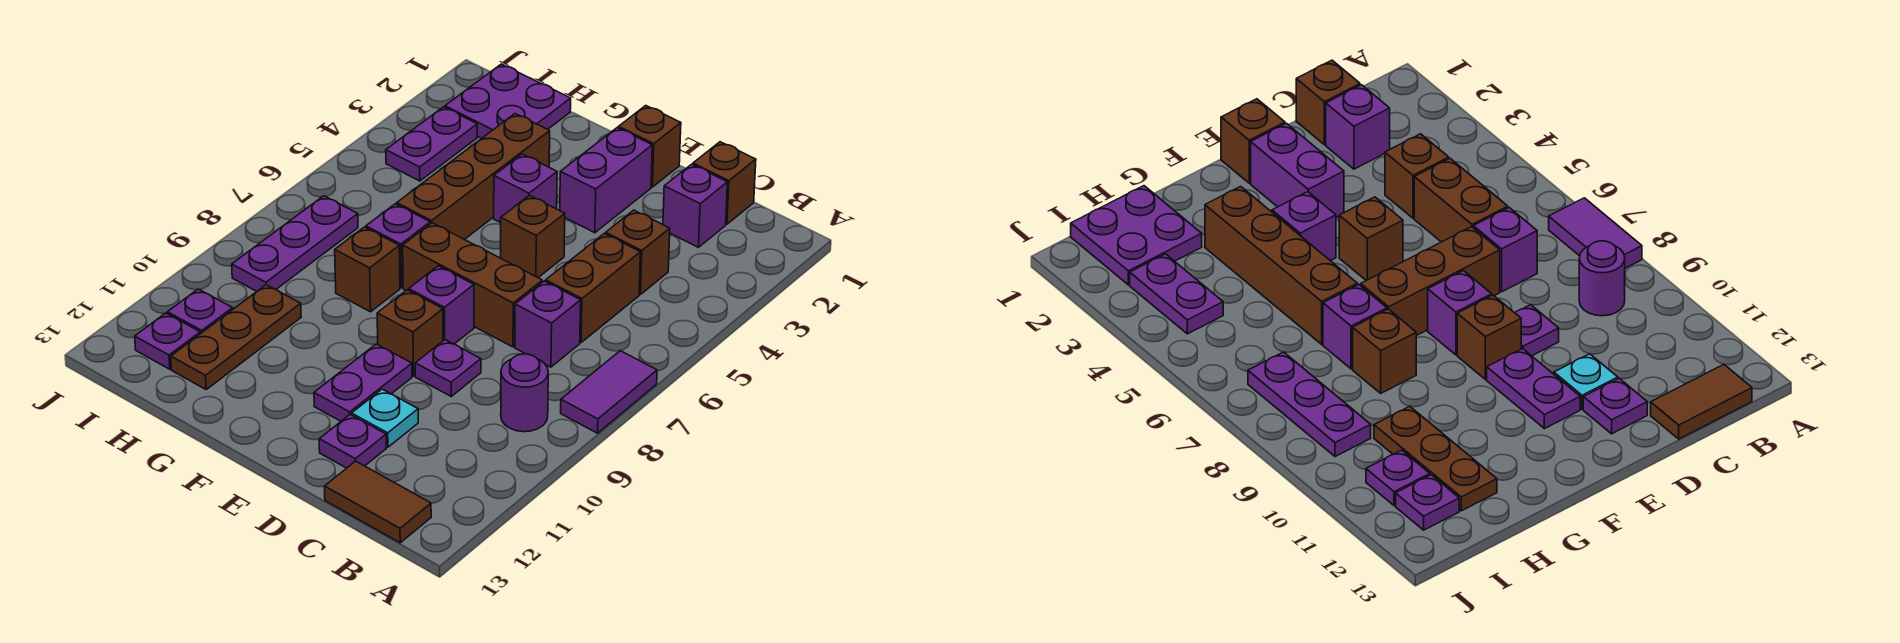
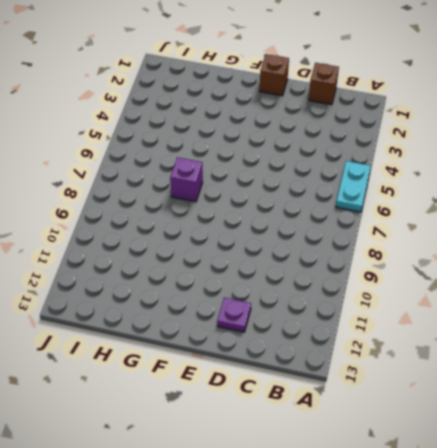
cyan 1x2 plate [336,161,371,212] -> none
none -> purple 1x2 tile [561,351,657,433]
none -> purple 1x1 round brick [501,354,548,432]
none -> brown 1x2 tile [324,461,431,543]

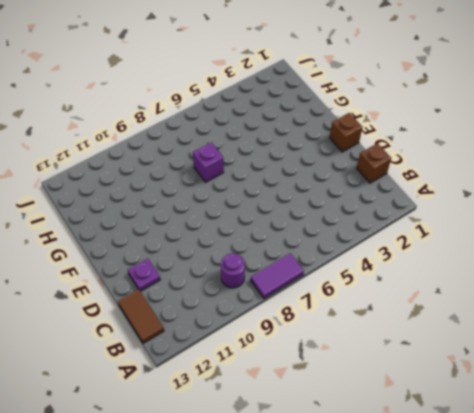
none -> purple 1x1 brick [663,164,728,247]
none -> brown 1x1 brick [606,210,670,294]
none -> brown 1x2 brick [546,233,640,342]

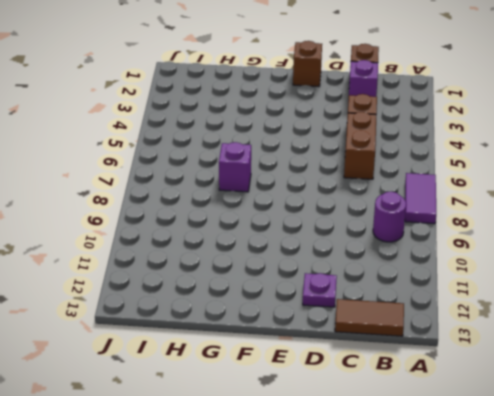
none -> purple 1x1 brick [515,281,581,367]
none -> brown 1x3 brick [403,223,542,347]
none -> purple 1x1 plate [415,340,481,396]

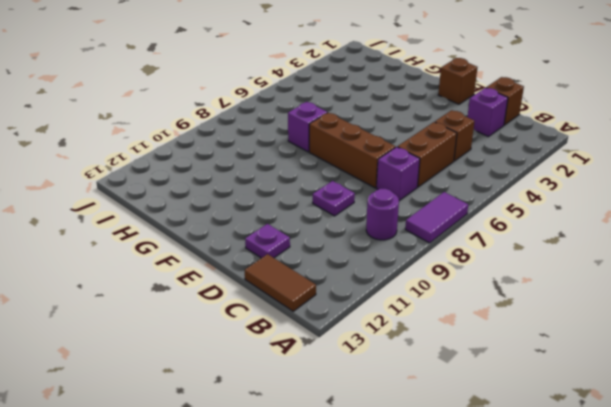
none -> cyan 1x1 plate [352,389,418,447]
none -> purple 1x2 brick [560,128,652,233]
none -> brown 1x1 brick [501,195,565,277]

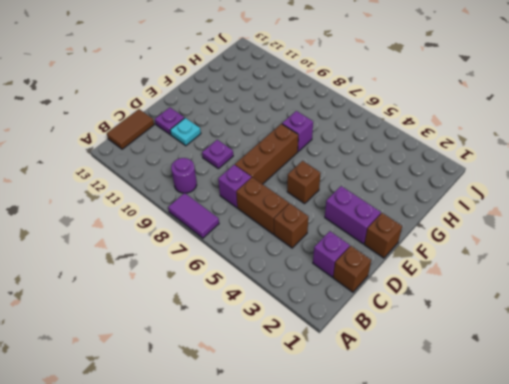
none -> purple 1x1 brick [409,266,474,344]
none -> brown 1x1 brick [377,290,443,376]
none -> purple 1x2 plate [314,344,412,421]

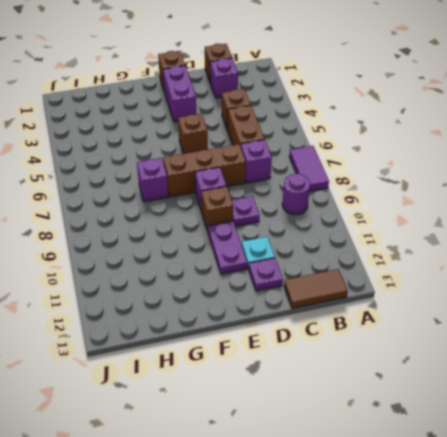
none -> purple 1x1 brick [494,154,557,223]
none -> brown 1x4 brick [397,114,550,239]
none -> brown 1x1 brick [335,227,400,312]

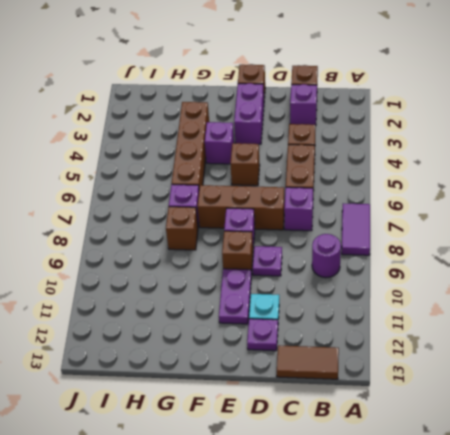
none -> purple 2x2 plate [445,64,571,138]
none -> brown 1x3 plate [171,285,301,389]
none -> purple 1x2 plate [386,107,477,181]

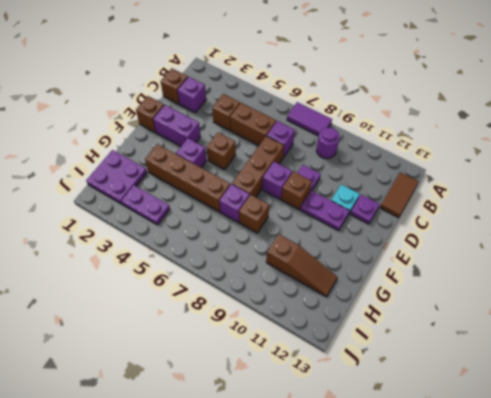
brown 1x3 slope [266,234,337,297] -> brown 1x3 plate [171,285,301,389]
none -> purple 1x3 plate [232,196,358,292]
none -> purple 1x1 plate [167,289,233,334]
none -> purple 1x1 plate [135,313,200,369]

